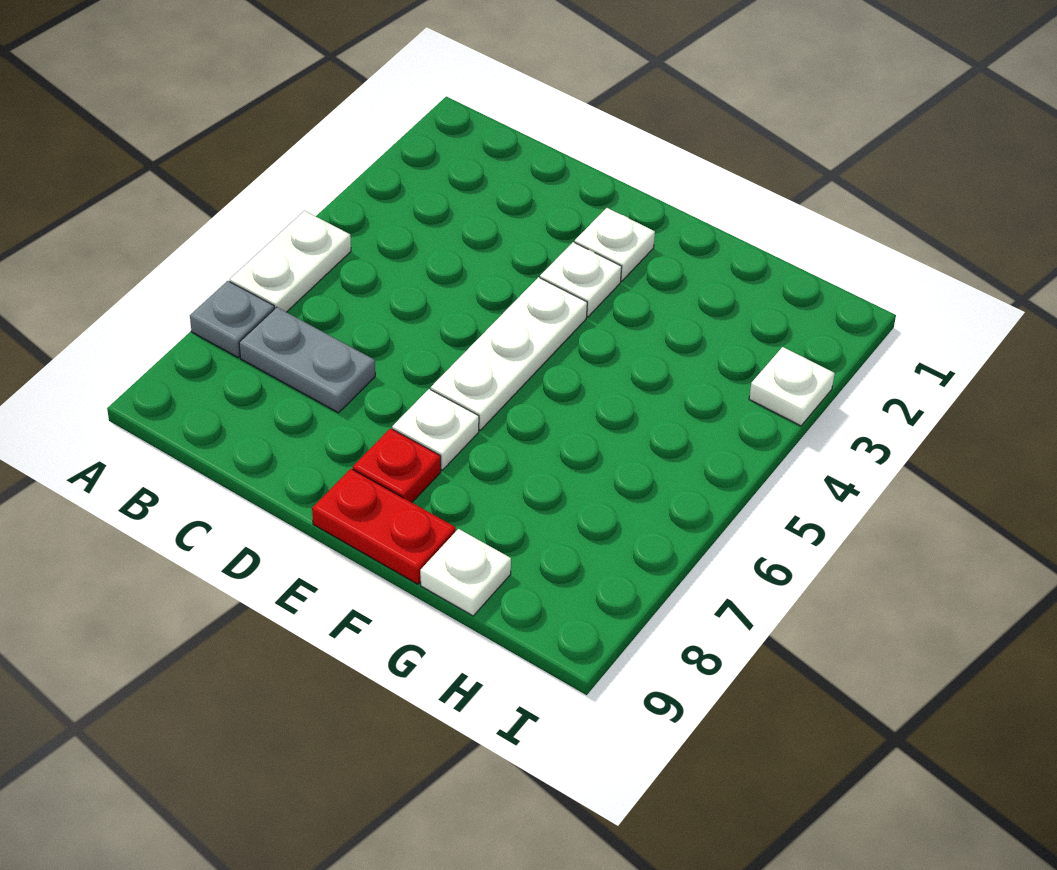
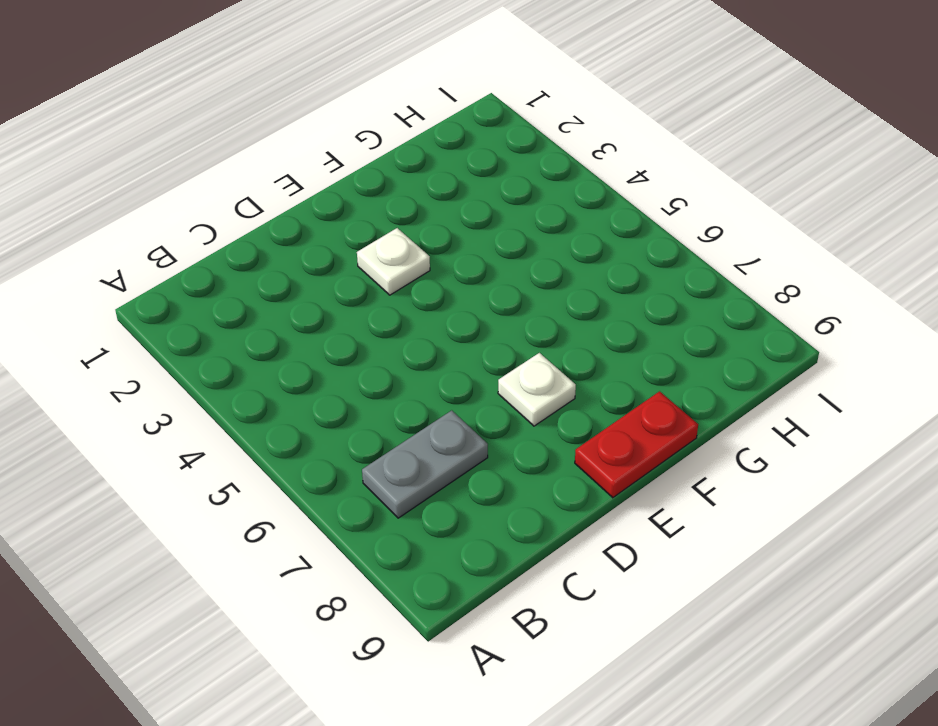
none -> white 1x2 plate [230,211,351,312]
none -> grey 1x1 plate [190,281,275,357]

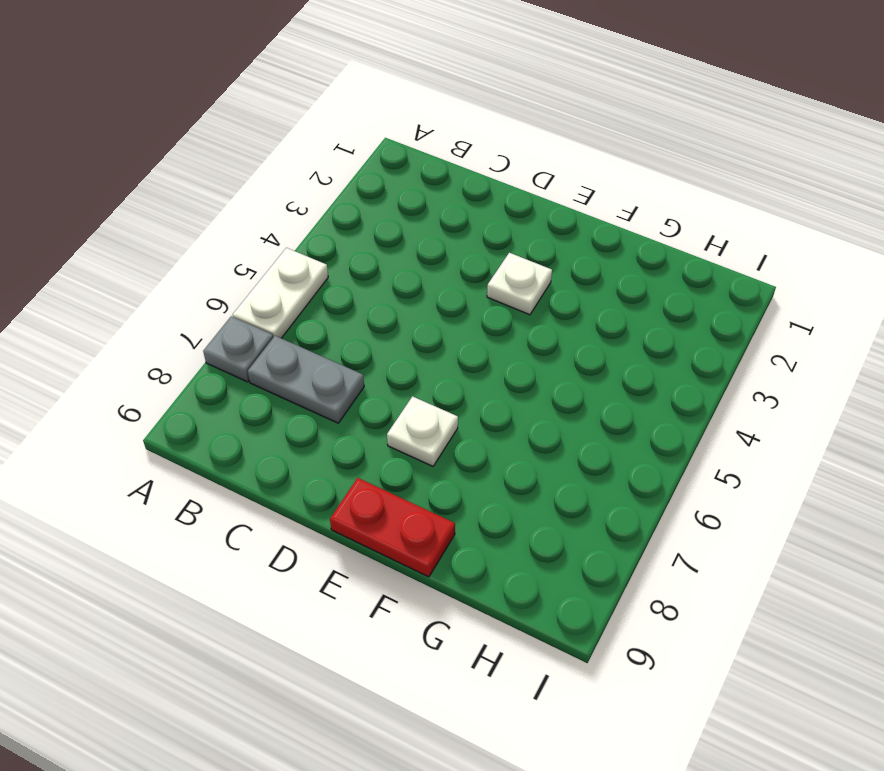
none -> white 1x1 plate [575,208,655,281]
none -> white 1x3 plate [431,277,587,430]

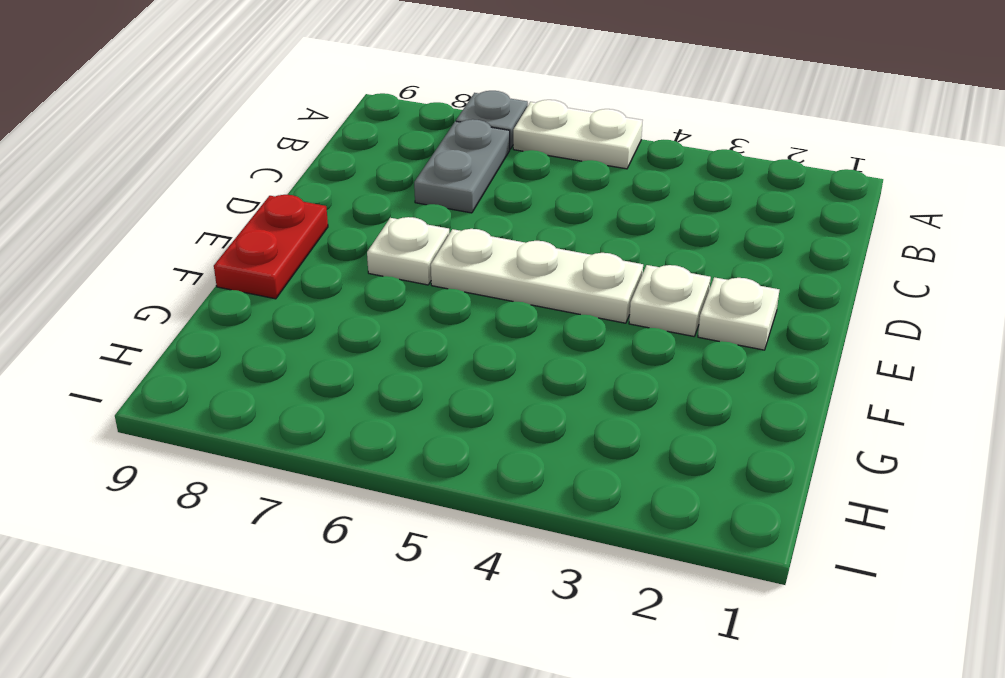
none -> red 1x1 plate [353,428,441,502]
none -> white 1x1 plate [420,529,511,616]

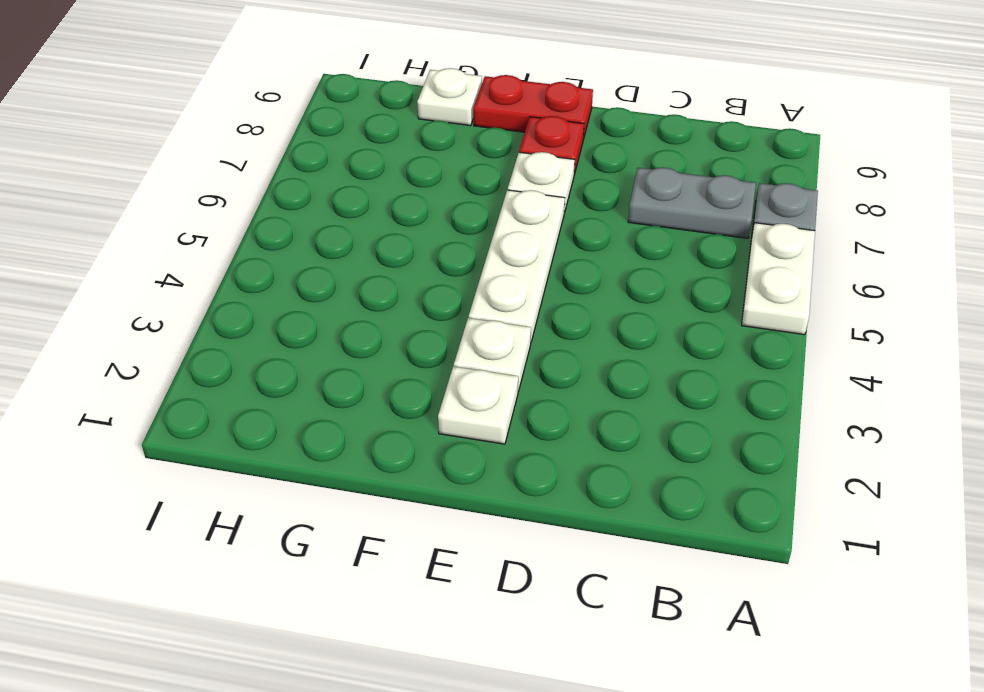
none -> white 1x1 plate [749,347,835,426]

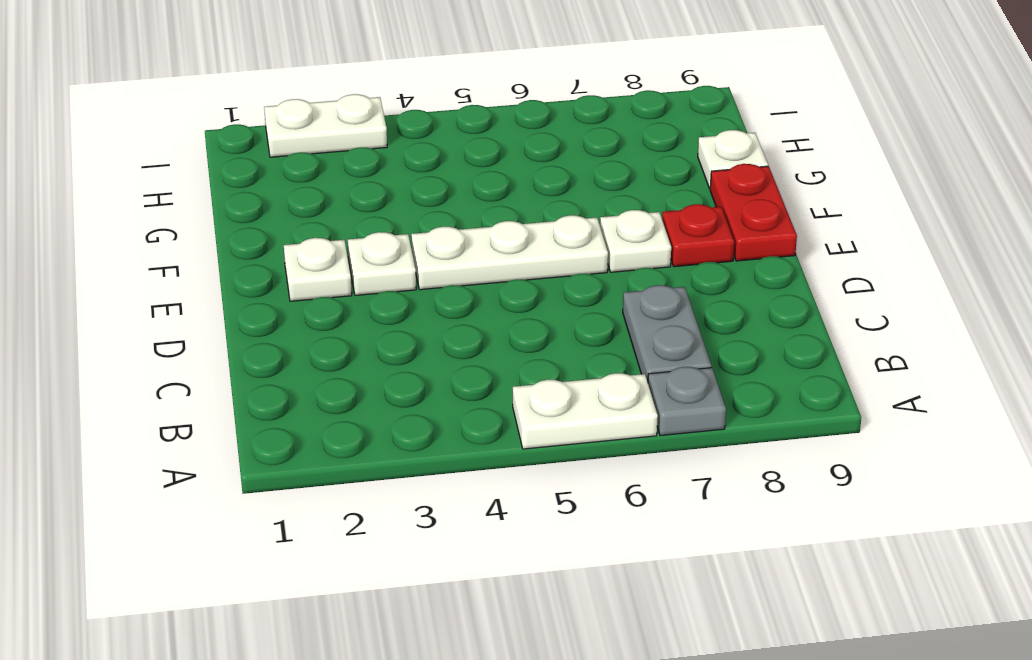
white 1x2 plate [264,94,387,157] -> white 1x1 plate [749,347,835,426]

